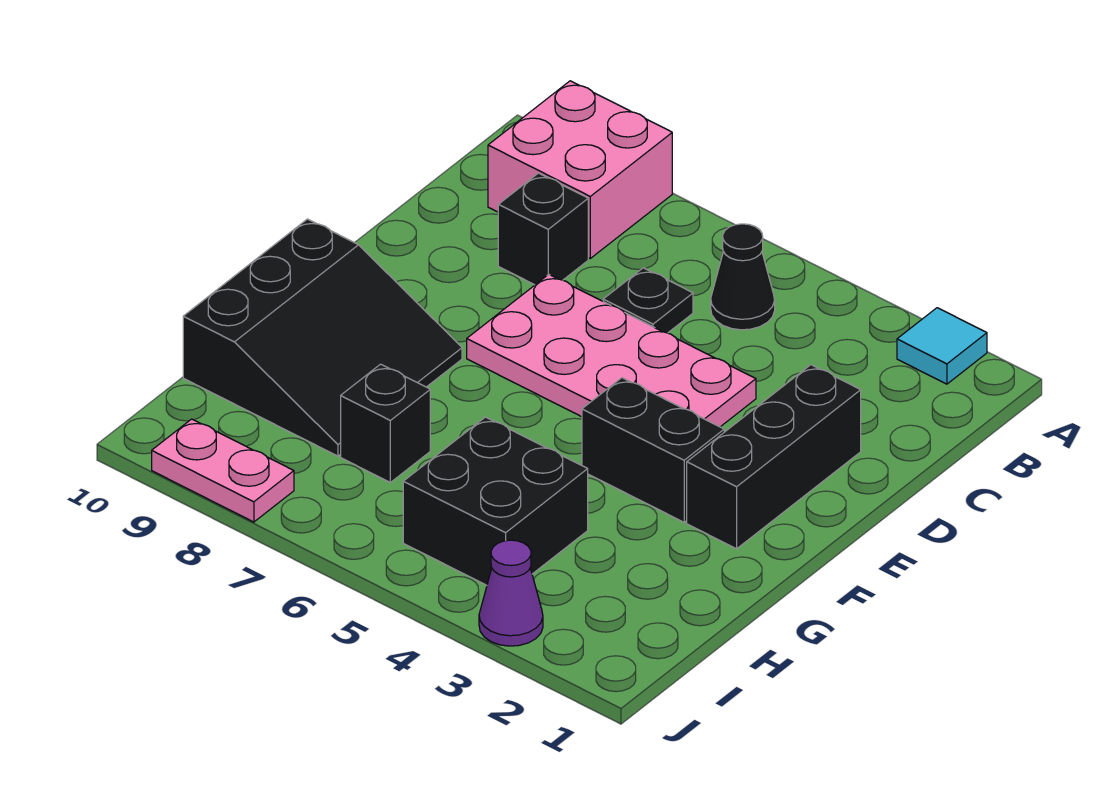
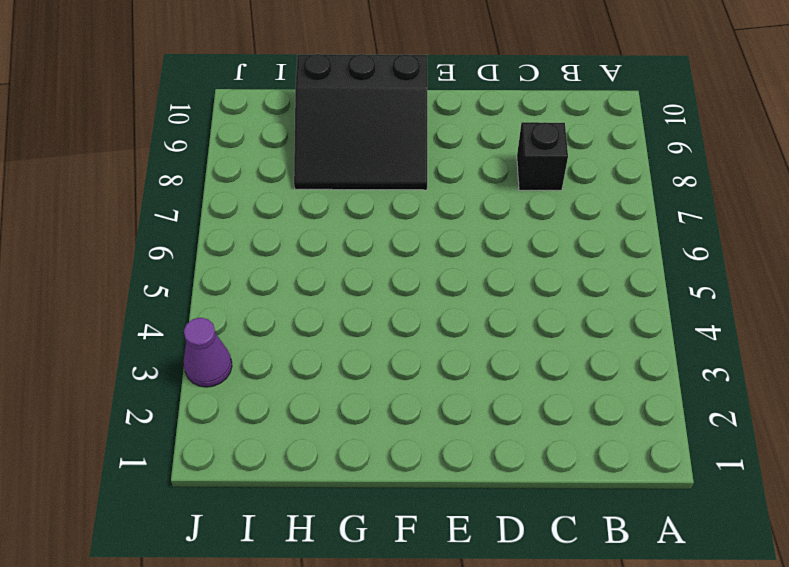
none -> cyan 1x1 tile [897,308,987,384]
none -> pink 2x2 brick [488,81,672,258]
none -> black 1x1 cone [711,224,775,330]

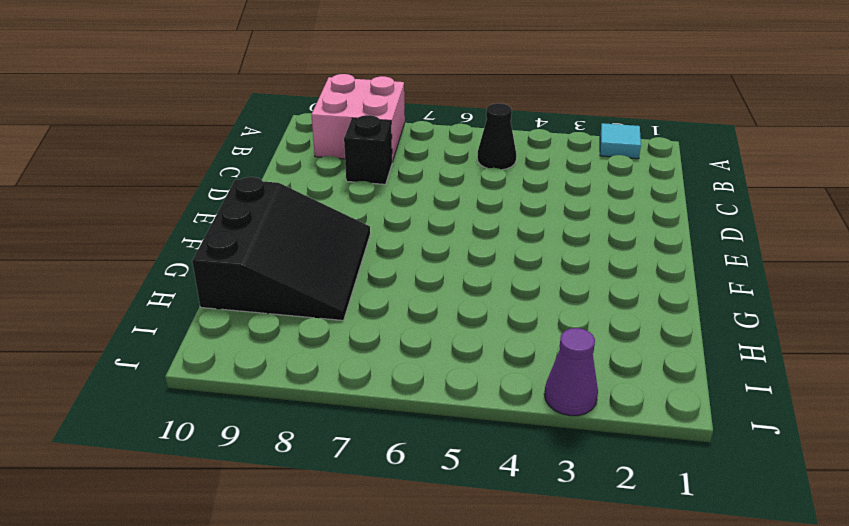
none -> black 1x1 plate [603,268,693,333]
none -> black 1x3 brick [687,365,861,549]
none -> pink 2x4 plate [467,274,756,427]

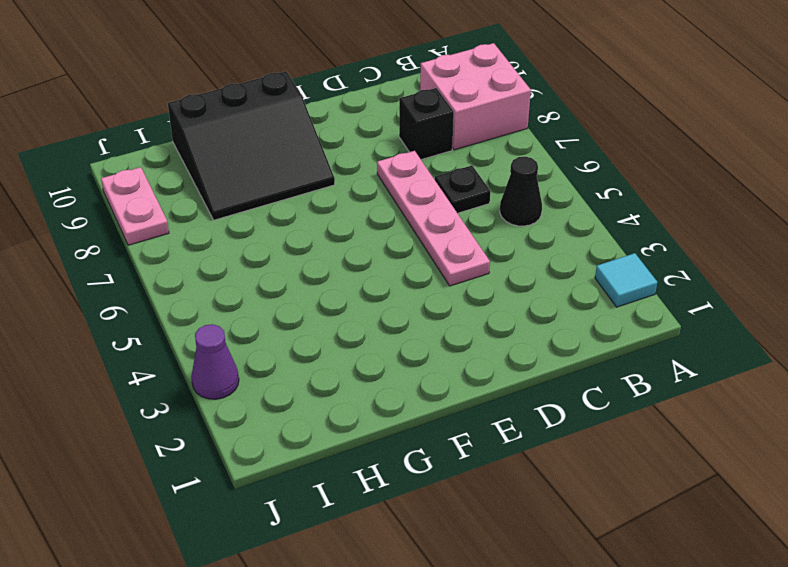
pink 1x4 plate [377,151,490,286] -> pink 2x4 plate [467,274,756,427]
none -> black 1x3 brick [687,365,861,549]
none -> black 1x2 brick [582,378,724,522]
none -> black 2x2 brick [403,417,588,585]

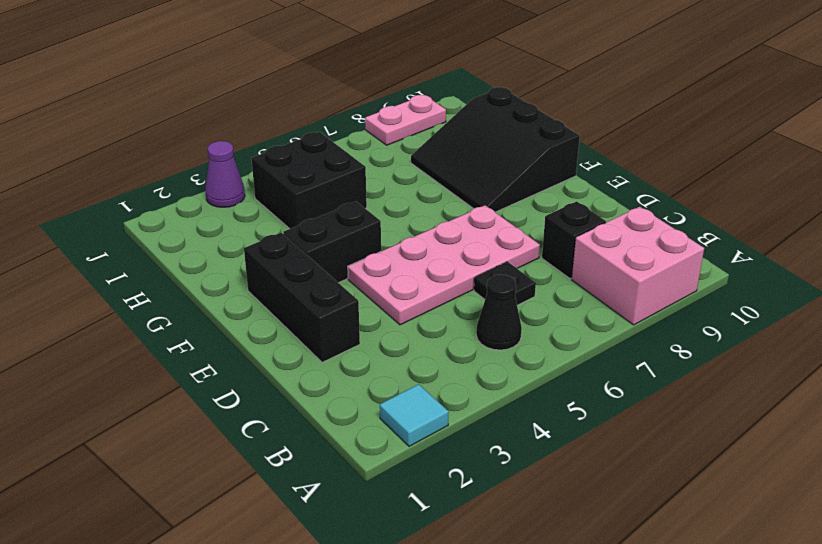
none -> black 1x1 brick [341,364,430,482]

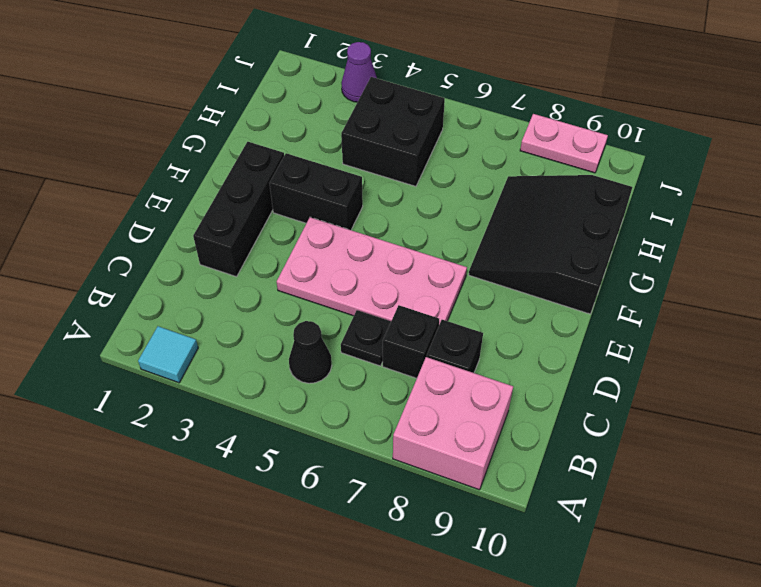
black 1x1 brick [383,305,439,378] -> black 1x1 brick moved to [341,364,430,482]

